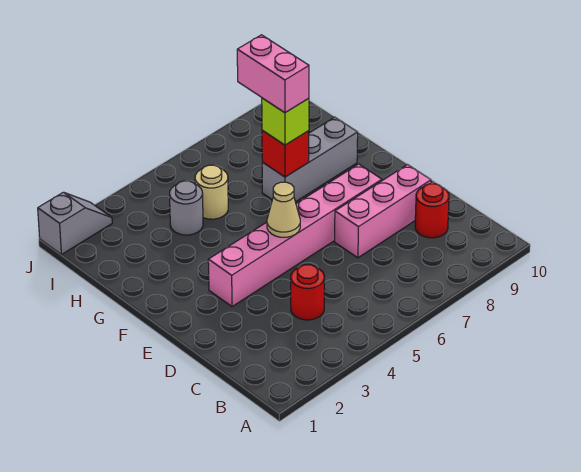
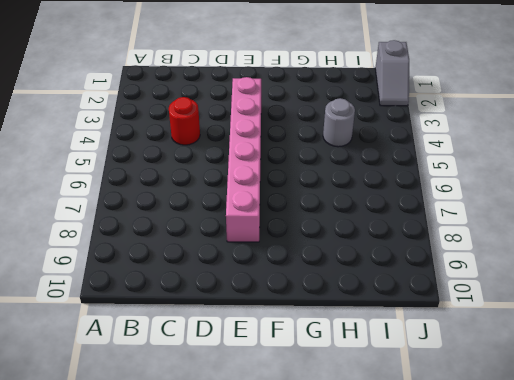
none -> red 1x1 round brick [415,184,449,238]
none -> pink 1x3 brick [335,164,431,258]
none -> grey 1x3 brick [262,117,358,202]

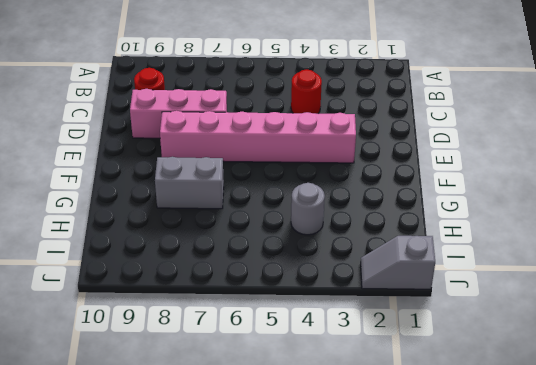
grey 1x2 brick [155,157,224,209] -> grey 1x3 brick [262,117,358,202]
none -> tan 1x1 round brick [195,165,228,219]
none -> tan 1x1 cone [267,182,300,237]
none -> red 1x1 brick [262,130,309,177]

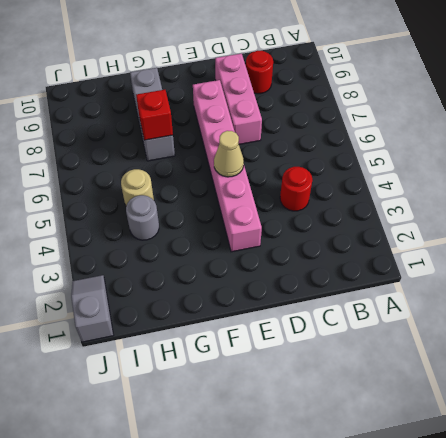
none -> lime 1x1 brick [262,98,309,145]
none -> pink 1x2 brick [237,35,309,113]

